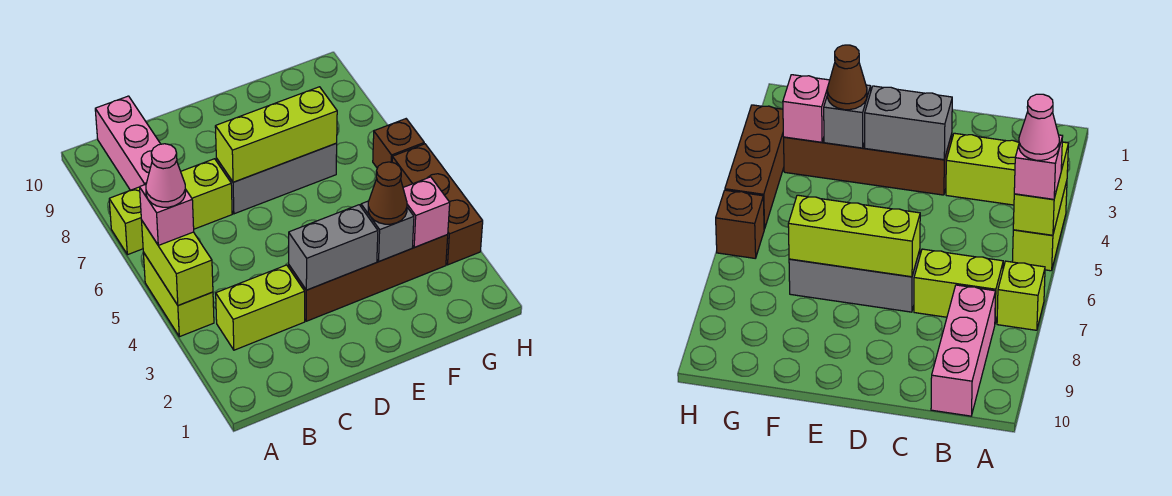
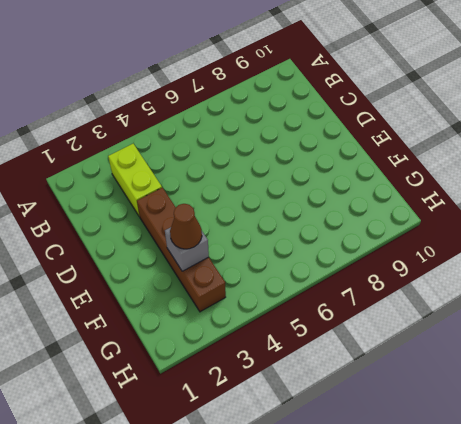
none -> lime 1x2 brick [143,252,214,337]
none -> lime 1x1 brick [109,187,143,255]
none -> lime 1x2 brick [181,159,232,229]

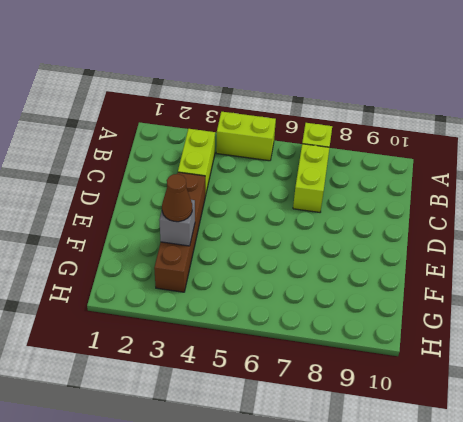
none -> pink 1x3 brick [95,96,160,190]
none -> grey 1x3 brick [216,143,337,214]
none -> brown 1x3 brick [392,144,483,265]

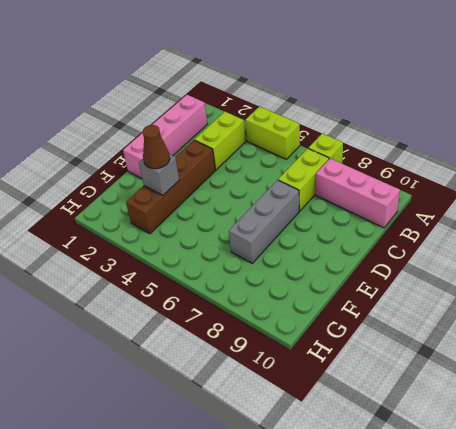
pink 1x4 brick [123,95,207,178] -> none
none -> brown 1x3 brick [392,144,483,265]
none -> brown 1x1 brick [373,119,424,168]
none -> lime 1x2 brick [142,221,213,305]

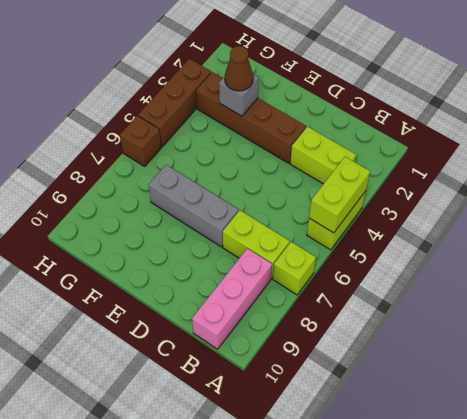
none -> grey 1x2 brick [289,205,378,290]
none -> lime 1x3 brick [215,87,337,182]
none -> pink 1x1 brick [403,177,450,248]

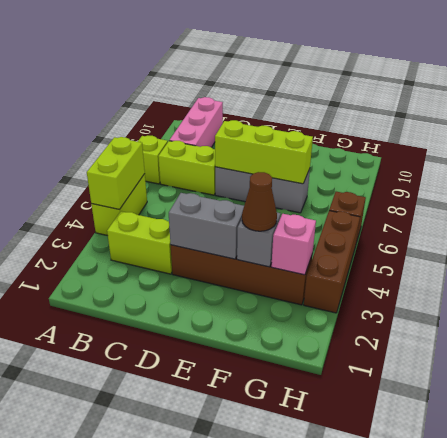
none -> pink 1x1 brick [140,184,194,245]
none -> pink 1x1 cone [146,144,186,207]

